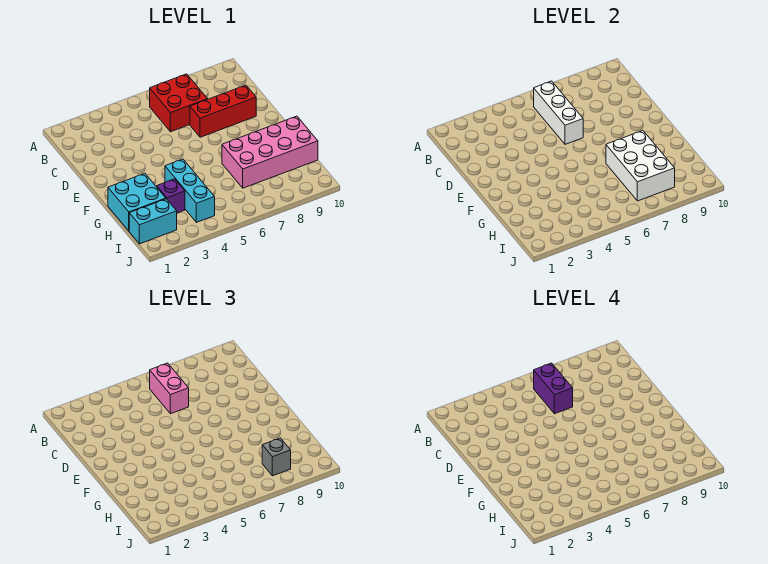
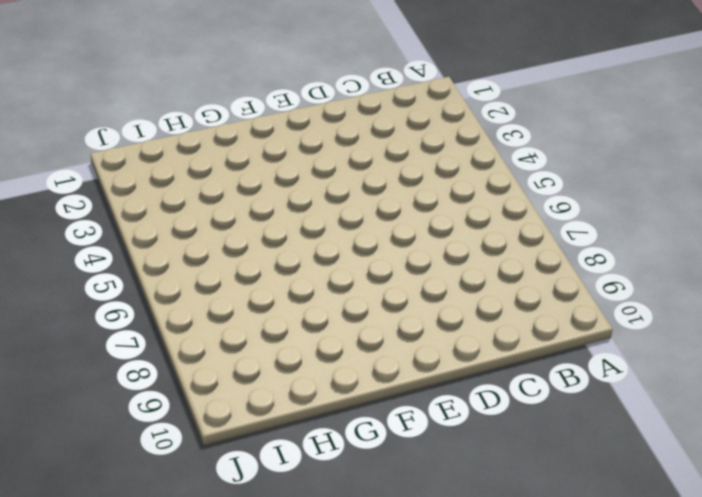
none -> red 2x2 brick [150,74,208,132]
none -> red 1x3 brick [190,85,256,137]
none -> cyan 2x2 brick [108,173,166,231]

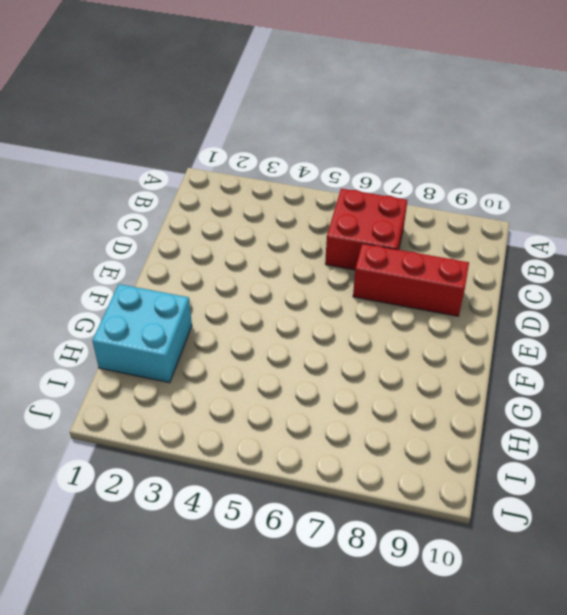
none -> cyan 1x3 brick [165,159,215,222]
none -> pink 2x4 brick [222,116,318,188]
none -> purple 1x1 brick [157,179,185,213]

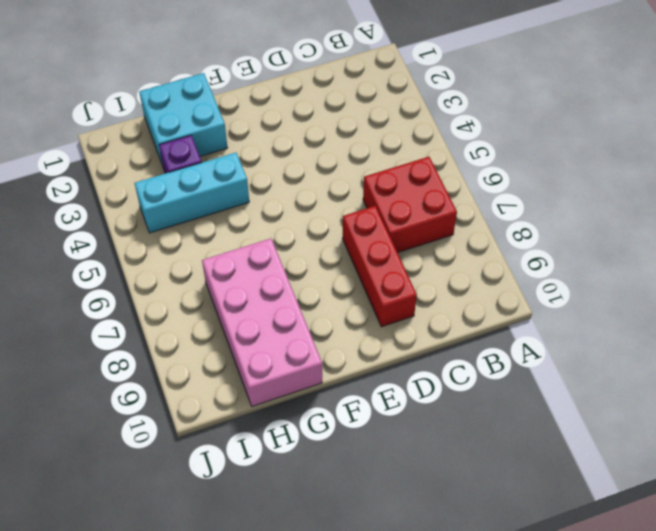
none -> cyan 1x2 brick [129,199,177,244]
none -> white 1x3 brick [534,81,583,144]
none -> white 2x3 brick [606,131,675,201]

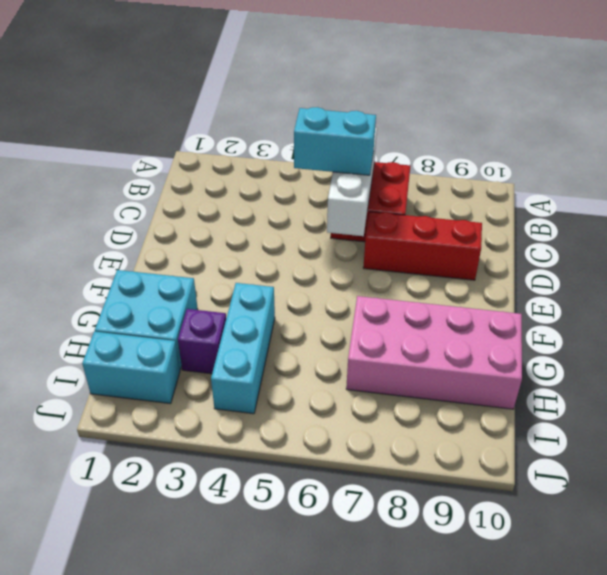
cyan 1x2 brick [294,107,376,175] -> pink 1x2 brick [150,363,189,414]
none -> white 2x3 brick [606,131,675,201]
none -> grey 1x1 brick [262,438,291,476]
none -> purple 1x2 brick [534,363,573,414]

